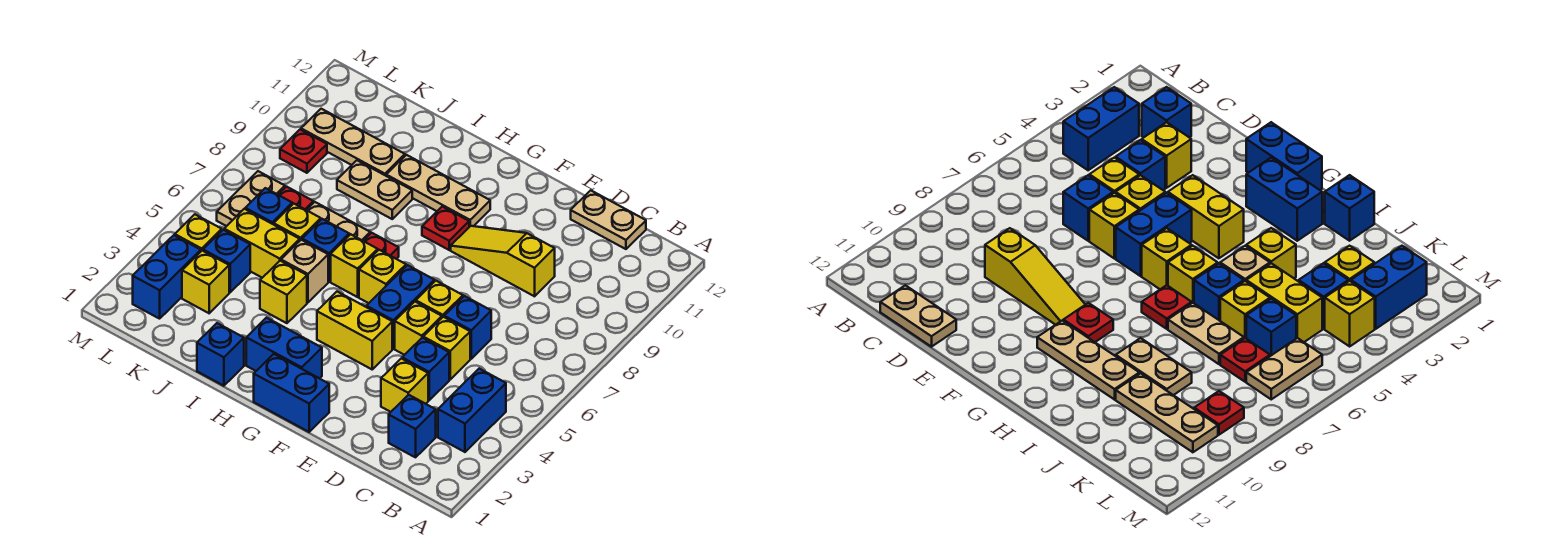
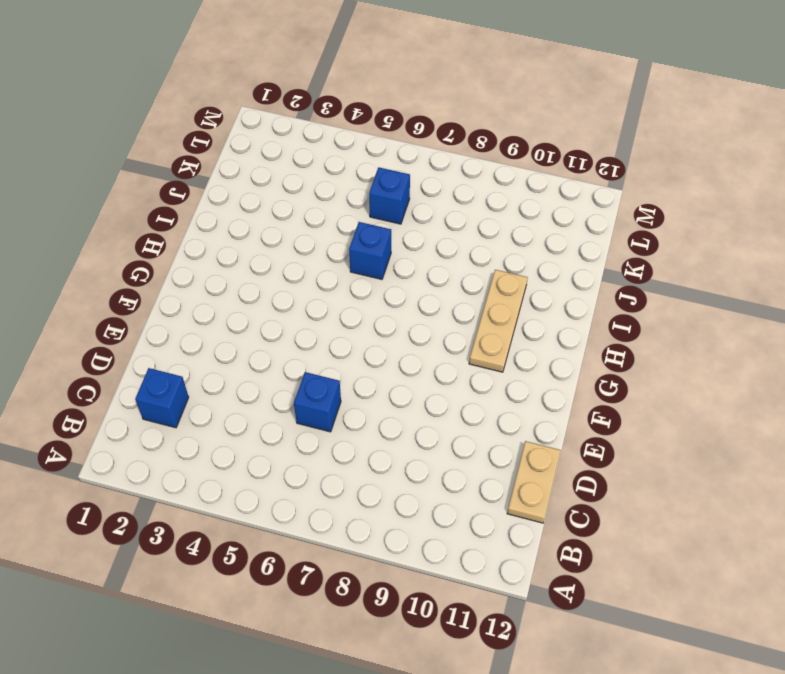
none -> blue 1x2 brick [438,369,506,452]
none -> yellow 1x1 brick [381,359,428,412]
none -> blue 1x1 brick [402,338,449,400]
none -> yellow 1x1 brick [423,317,470,379]

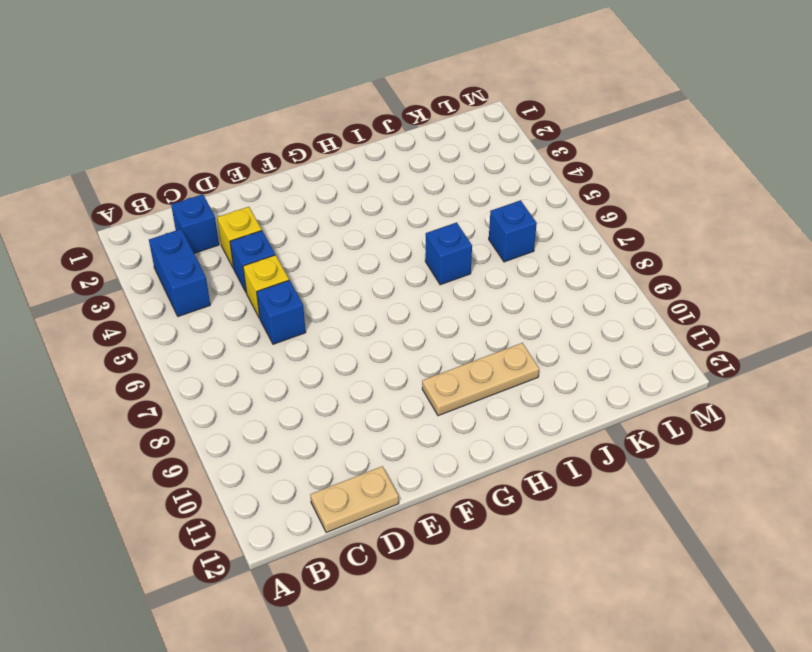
none -> yellow 1x3 slope [451,226,555,296]
none -> yellow 1x1 brick [395,302,442,355]
none -> yellow 1x1 brick [416,281,463,317]
none -> blue 1x2 brick [254,354,329,432]

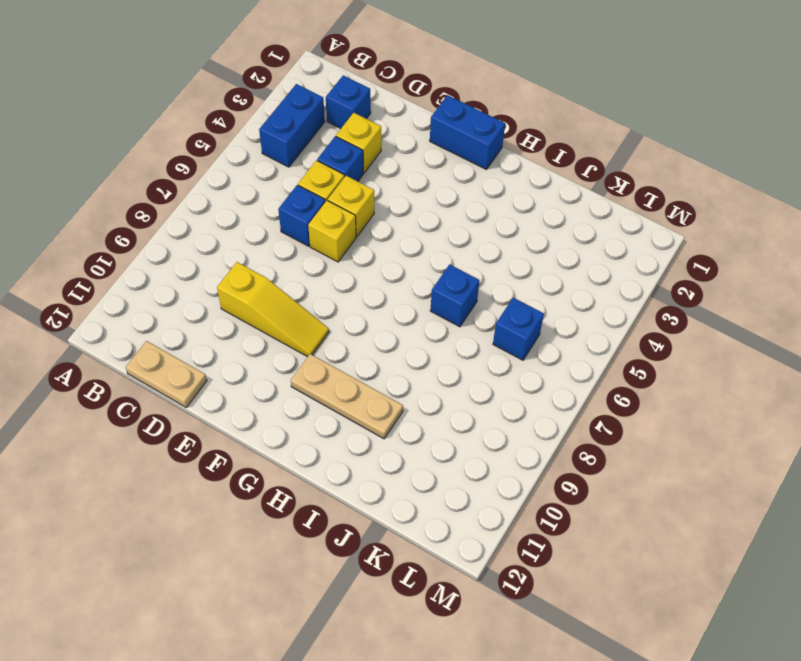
none -> yellow 1x2 brick [317,292,392,369]
none -> blue 1x2 brick [366,265,435,349]
none -> blue 1x2 brick [246,318,322,379]
none -> yellow 1x1 brick [359,250,406,303]

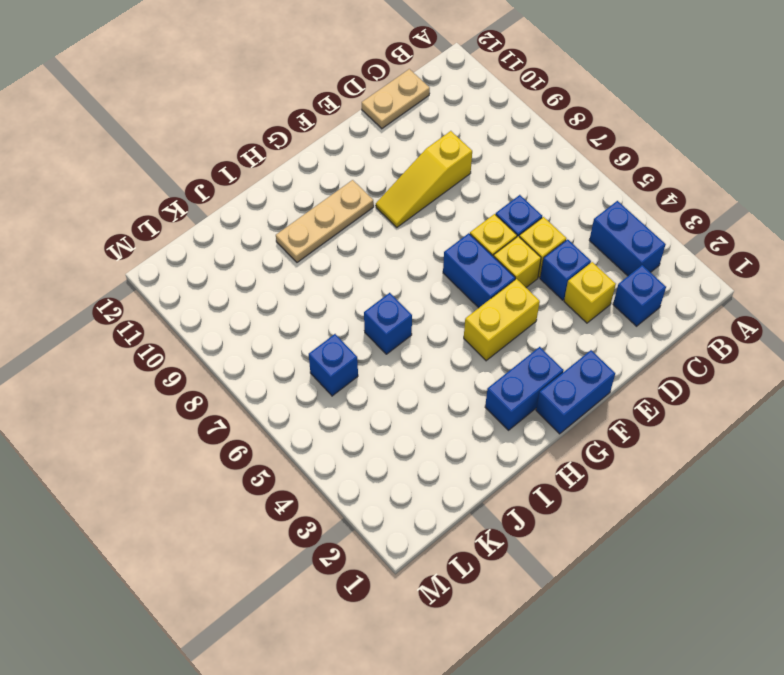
none -> yellow 1x1 brick [359,250,406,303]
none -> red 1x1 plate [422,207,469,250]
none -> yellow 1x1 brick [331,234,378,297]
none -> red 1x1 plate [364,233,399,259]

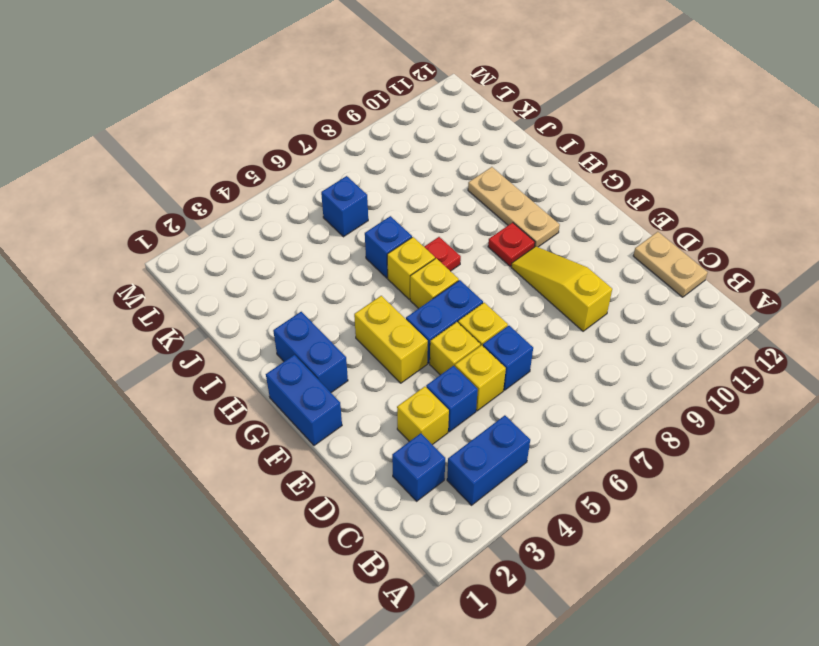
none -> blue 1x1 brick [197,323,244,386]
none -> yellow 1x1 brick [260,261,307,323]
none -> tan 1x1 brick [281,240,328,302]
none -> tan 1x2 plate [307,202,370,241]

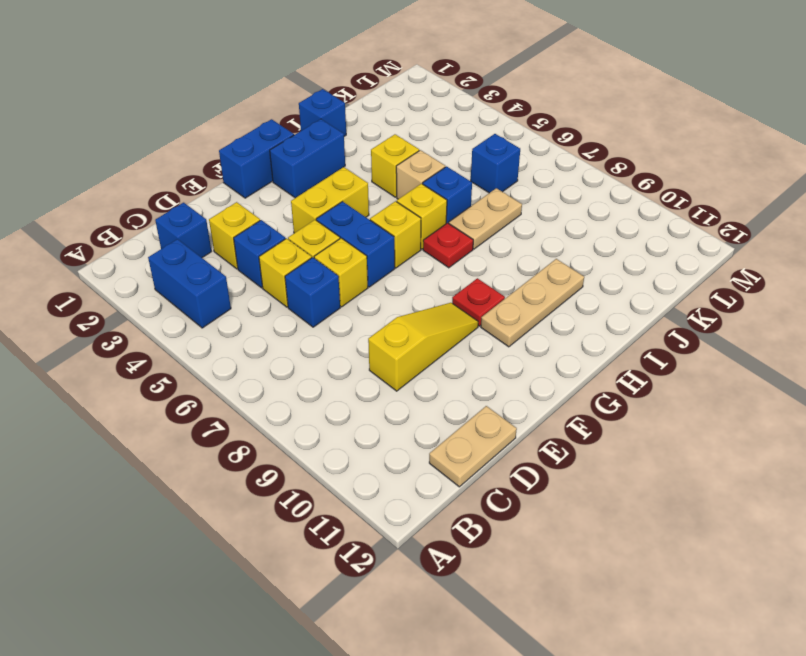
none -> tan 1x2 plate [337,160,412,219]
none -> yellow 1x2 brick [224,209,300,278]
none -> yellow 1x1 brick [274,204,321,240]
none -> tan 1x3 plate [301,109,405,176]

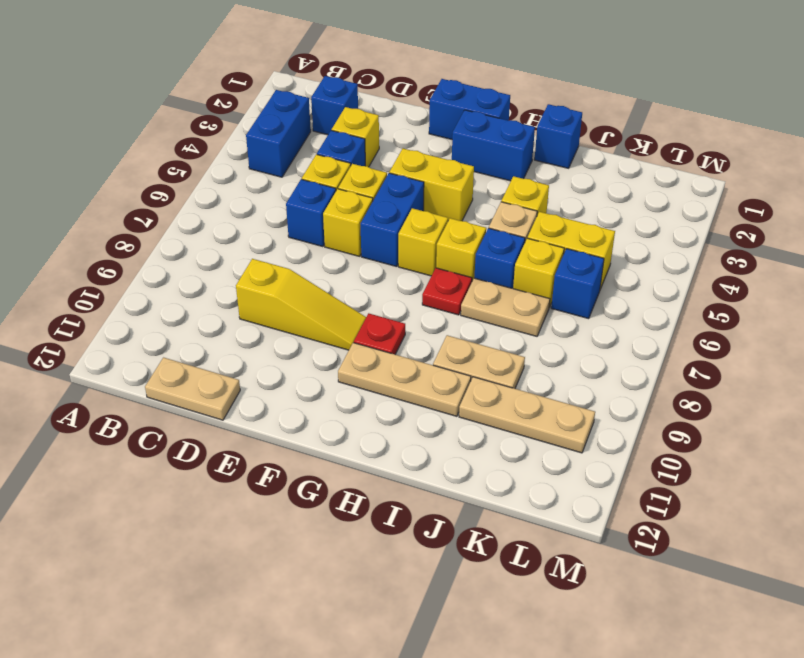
none -> yellow 1x1 brick [182,251,229,313]
none -> blue 1x1 brick [203,230,250,292]
none -> red 1x1 plate [278,187,313,210]
none -> blue 1x2 brick [133,235,201,319]

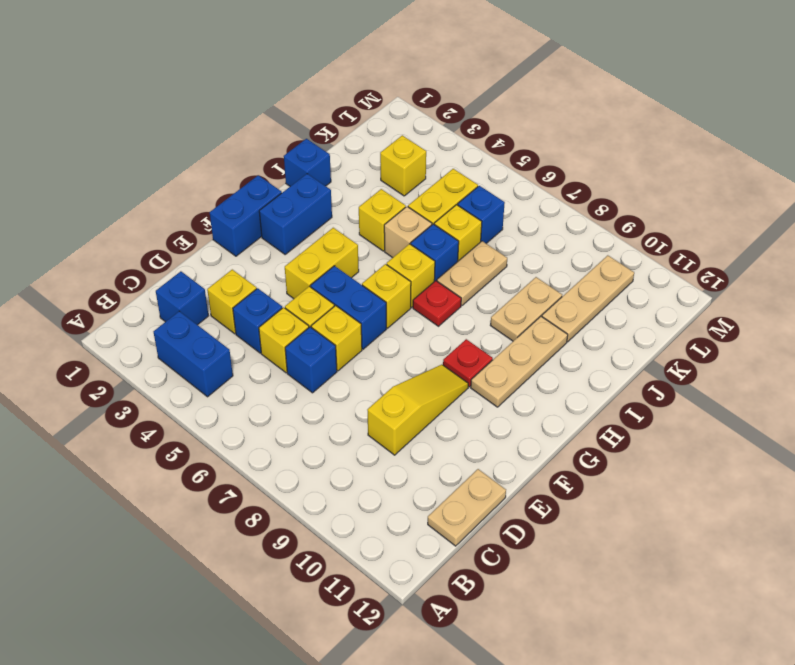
none -> blue 1x1 brick [203,230,250,292]
none -> red 1x1 plate [278,187,313,210]
none -> blue 1x2 brick [133,235,201,319]
none -> yellow 1x1 brick [175,214,222,251]

